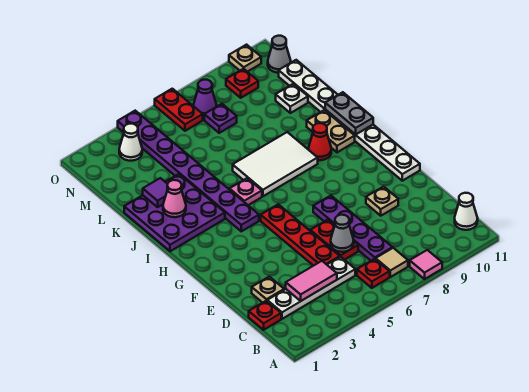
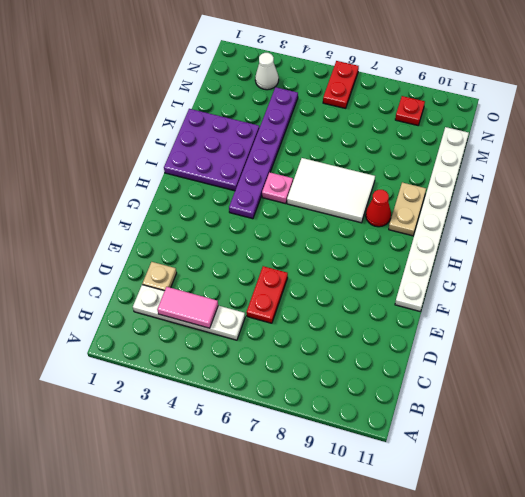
purple 1x6 plate [229,87,298,219] -> purple 1x8 plate [118,111,259,231]
none -> pink 1x1 tile [410,250,442,279]
none -> red 1x1 plate [357,259,390,288]
none -> tan 1x1 tile [376,248,408,277]
none -> white 1x1 cone [455,193,478,230]

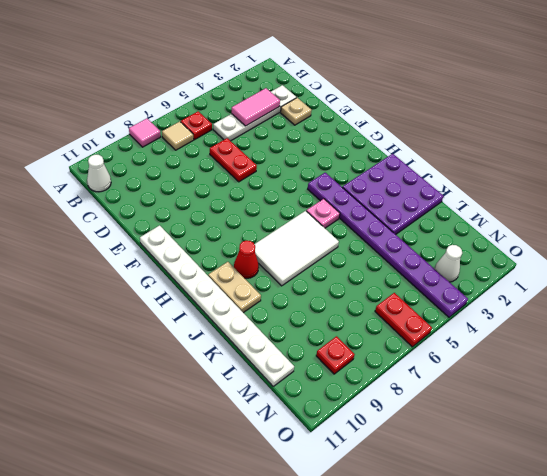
none -> red 1x1 plate [249,301,281,330]
none -> purple 1x4 plate [313,196,392,261]
none -> red 1x4 plate [261,204,340,266]
none -> tan 1x1 plate [366,187,398,216]

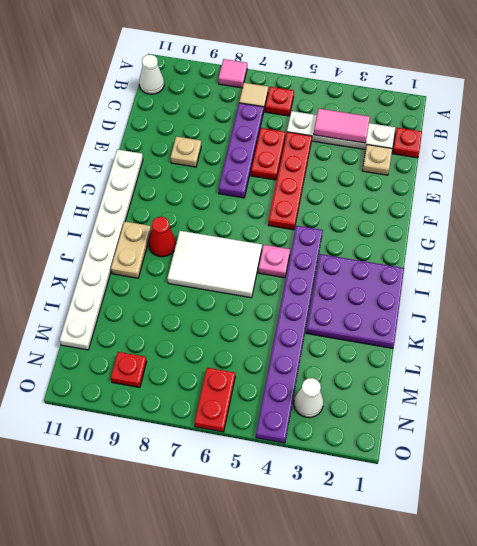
none -> white 1x1 plate [276,84,308,113]
none -> purple 1x1 plate [204,104,237,133]
none -> purple 1x1 cone [194,80,217,117]
none -> grey 1x1 cone [268,36,291,73]

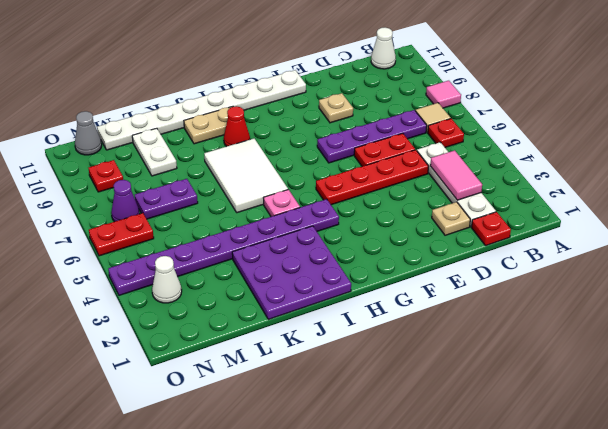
purple 1x2 plate [135,179,198,219] -> purple 1x1 plate [204,104,237,133]
white 1x2 plate [132,128,177,176] -> white 1x1 plate [276,84,308,113]
none -> tan 1x1 plate [229,45,261,72]
none -> grey 1x1 cone [331,215,354,252]
none -> grey 1x2 plate [325,92,373,135]
none -> pink 1x1 cone [163,180,186,217]

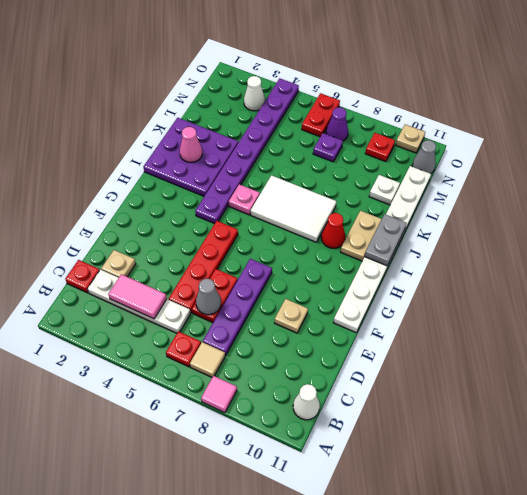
none -> purple 1x1 tile [143,178,168,207]

